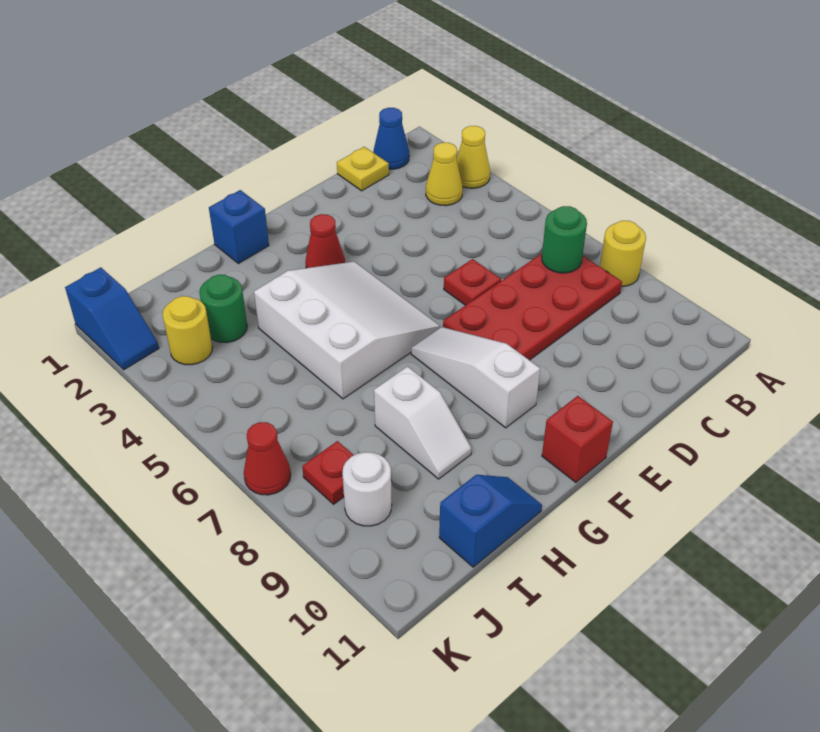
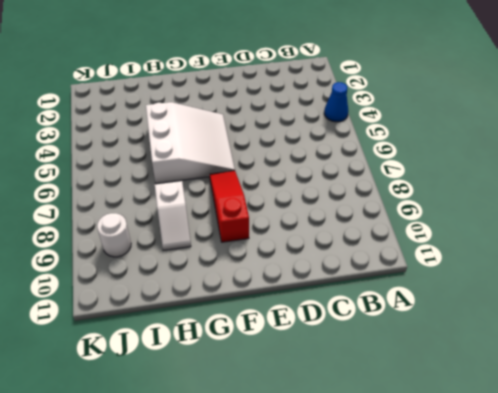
blue 1x1 cone [324,82,348,122] -> blue 1x1 cone moved to [373,108,409,169]
red 1x3 slope [210,171,249,242] -> white 1x3 slope [411,327,540,428]
none -> yellow 1x1 cone [457,126,490,188]
none -> yellow 1x1 round brick [600,221,646,287]
none -> yellow 1x1 cone [426,143,463,206]

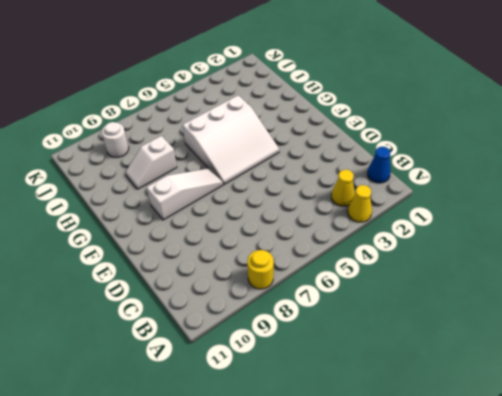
none -> red 2x4 plate [443,254,622,360]
none -> yellow 1x1 plate [337,147,389,191]
none -> red 1x1 plate [444,259,501,305]

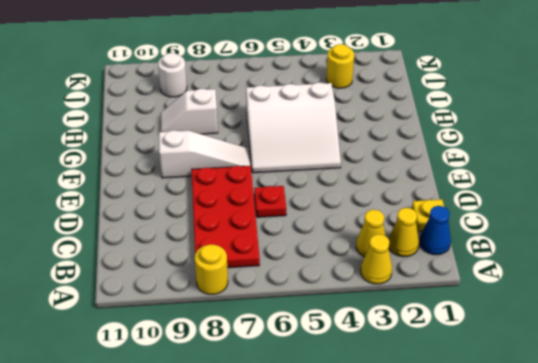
yellow 1x1 cone [389,208,419,257] -> none
none -> red 1x1 cone [305,214,345,268]
none -> red 1x1 brick [542,396,613,482]
none -> blue 1x1 brick [209,190,269,264]

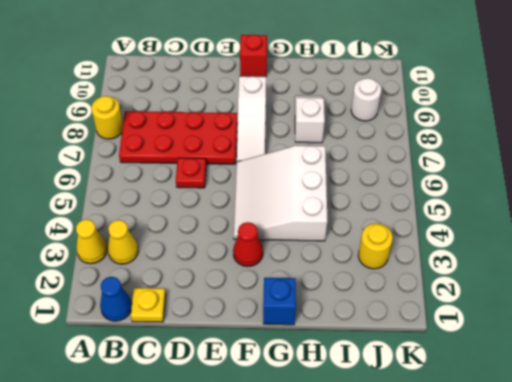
none -> blue 1x2 slope [439,475,542,567]
none -> green 1x1 round brick [199,275,247,343]
none -> red 1x1 plate [302,441,354,504]

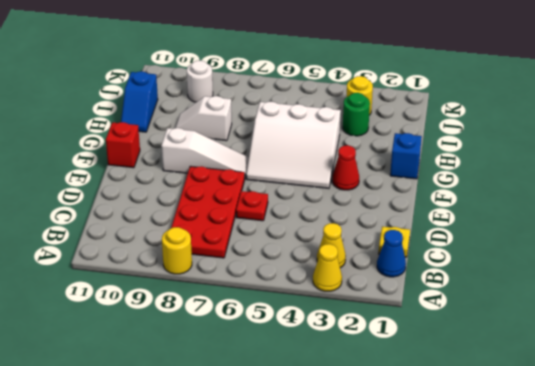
none -> red 1x1 plate [302,441,354,504]
none -> blue 1x2 slope [65,267,159,370]
none -> red 1x1 cone [244,422,291,495]

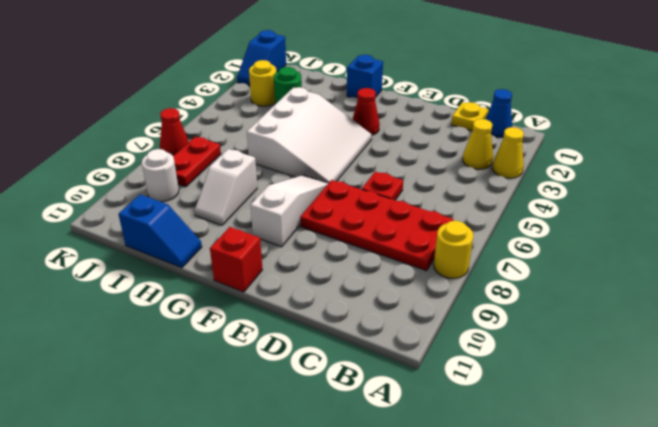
red 1x2 plate [173,137,221,187] -> red 1x1 plate [302,441,354,504]
none -> green 1x1 round brick [542,206,587,273]

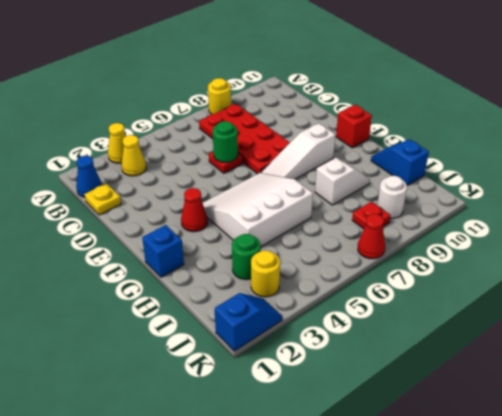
green 1x1 round brick [213,121,238,162] -> green 1x1 round brick moved to [542,206,587,273]

